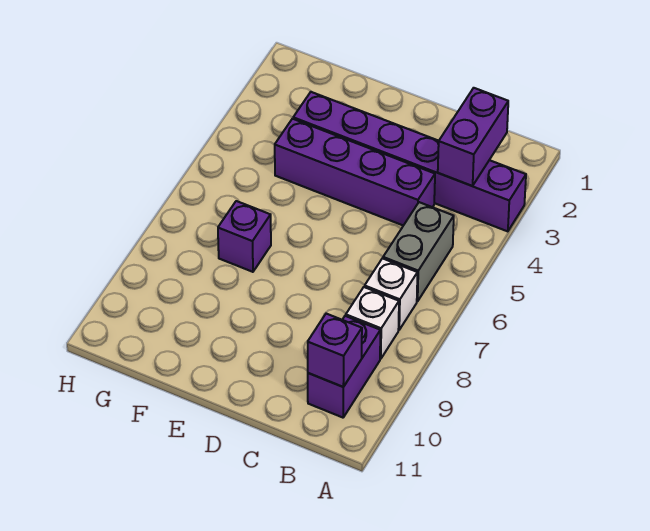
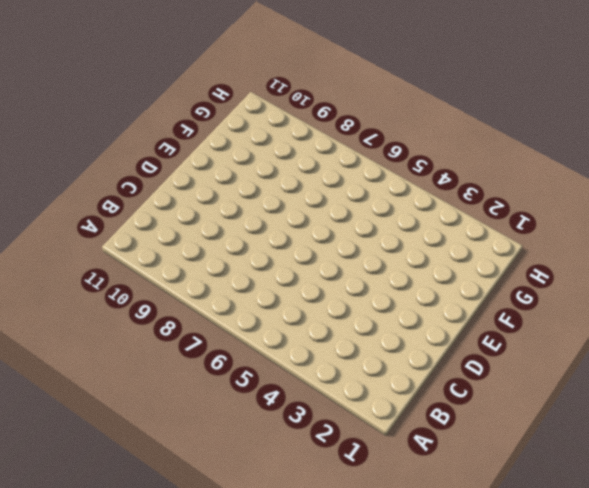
none -> purple 1x6 brick [293,92,526,231]
none -> grey 1x2 brick [383,202,454,301]

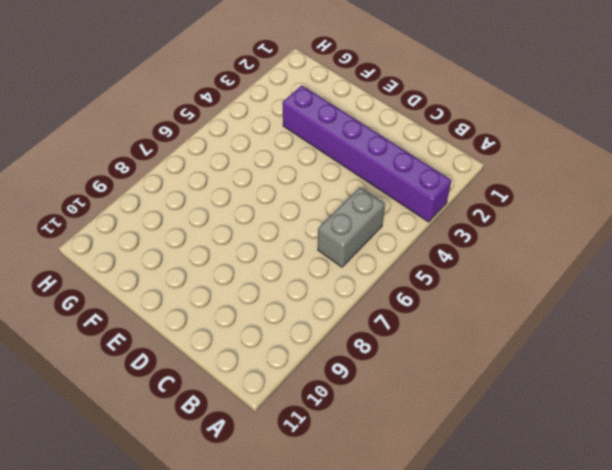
none -> white 1x1 brick [365,258,417,330]
none -> white 1x1 brick [346,287,399,359]

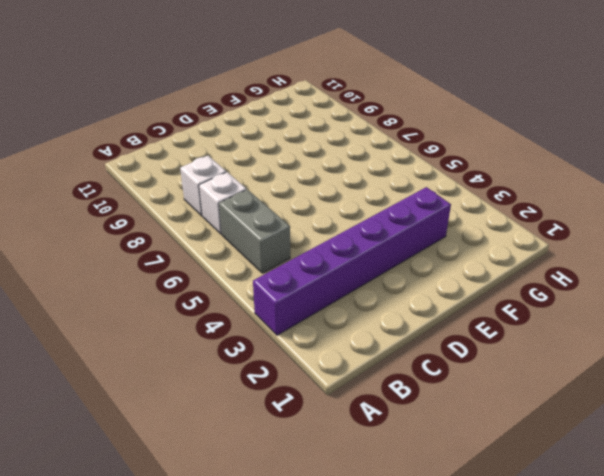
none -> purple 1x2 brick [308,316,380,418]
none -> purple 1x4 brick [275,119,435,226]

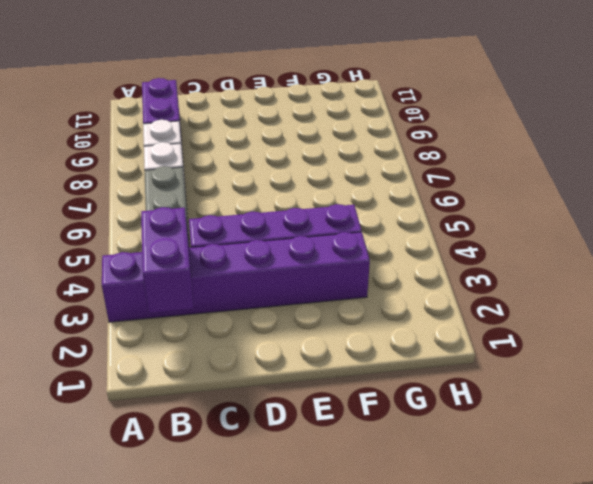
none -> purple 1x1 brick [218,201,271,272]
none -> purple 1x1 brick [308,314,362,387]

